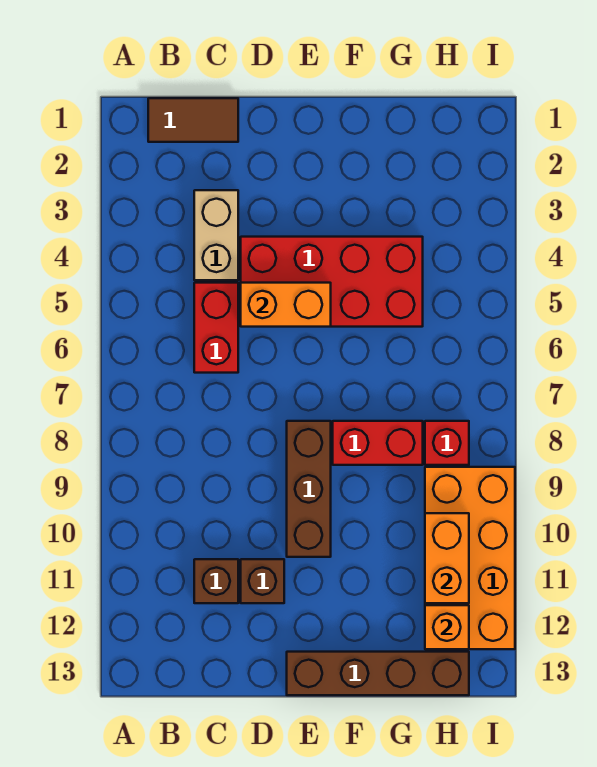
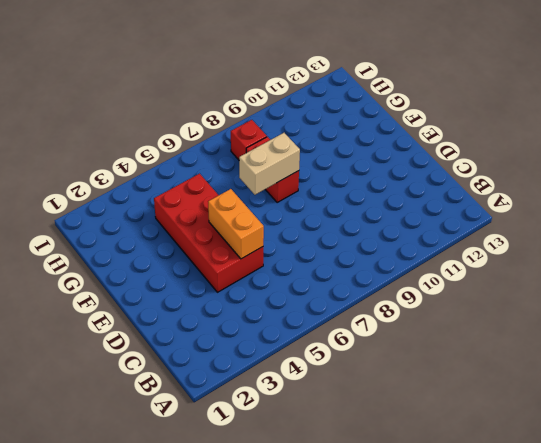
tan 1x2 brick [239,133,300,195] -> tan 1x2 brick moved to [194,190,238,280]
none -> brown 1x2 tile [148,98,238,142]
none -> red 1x2 brick [194,283,238,373]
none -> brown 1x1 brick [194,559,238,603]

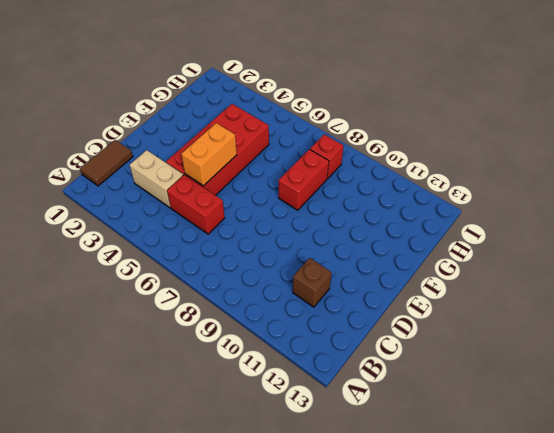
none -> brown 1x1 brick [241,559,284,603]
none -> brown 1x3 brick [287,421,331,557]
none -> brown 1x4 brick [287,652,469,695]

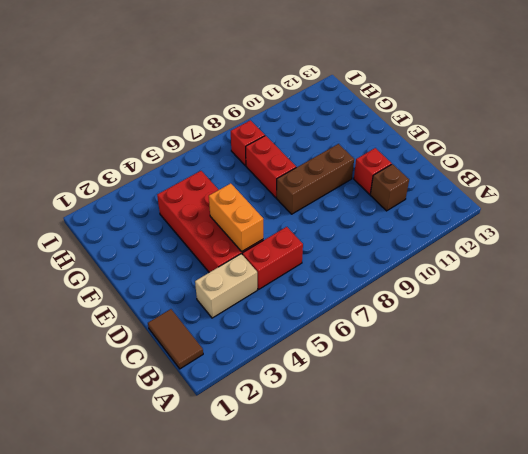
red 1x1 brick [354,148,392,194] -> brown 1x1 brick [241,559,284,603]
none -> brown 1x4 brick [287,652,469,695]
none -> orange 2x4 brick [425,467,515,649]
none -> orange 1x2 brick [425,513,469,603]

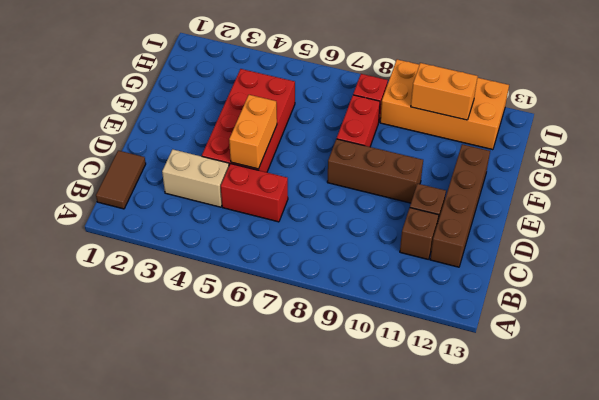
brown 1x4 brick [430,144,490,267] -> brown 1x4 brick moved to [287,652,469,695]
none -> orange 1x1 brick [425,605,469,649]

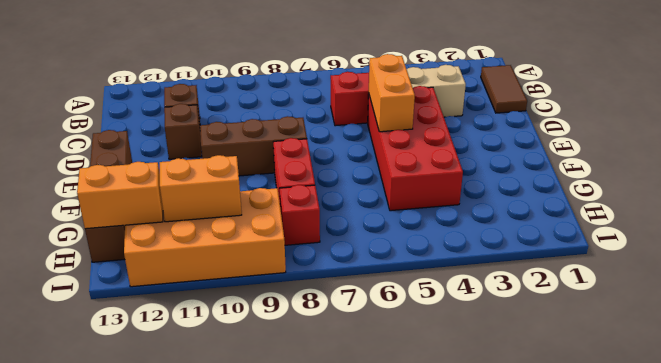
orange 1x2 brick [77,162,163,229] -> orange 1x1 brick [425,605,469,649]

